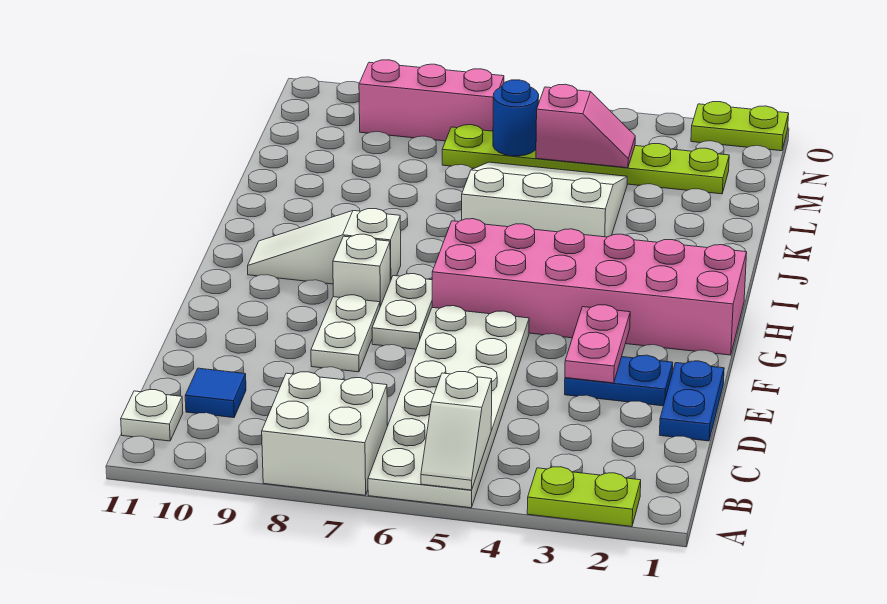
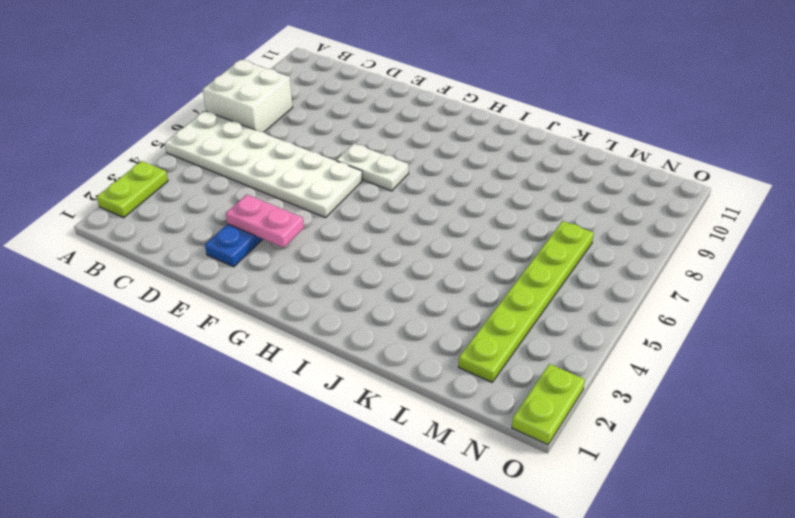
none -> white 1x1 plate [121,390,183,441]
none -> blue 1x1 tile [185,368,246,418]
none -> blue 1x2 plate [659,361,724,441]

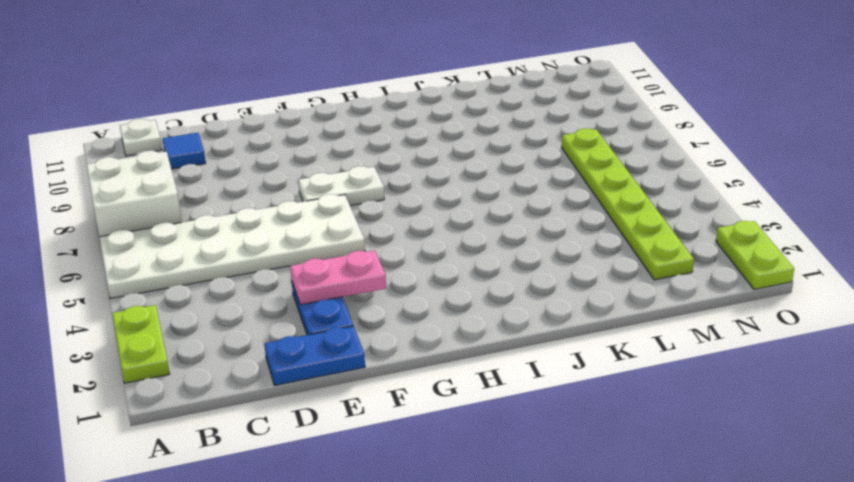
none -> white 1x2 plate [311,295,380,372]
none -> pink 2x6 brick [432,219,747,355]
none -> white 1x1 brick [333,234,390,306]

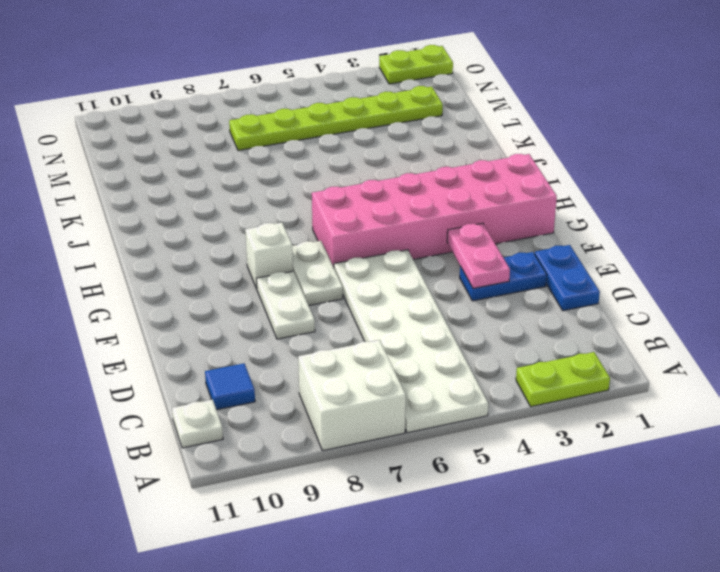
none -> white 1x3 slope [248,209,401,284]
none -> white 3x3 slope [462,162,627,237]
none -> pink 1x3 brick [359,60,504,141]

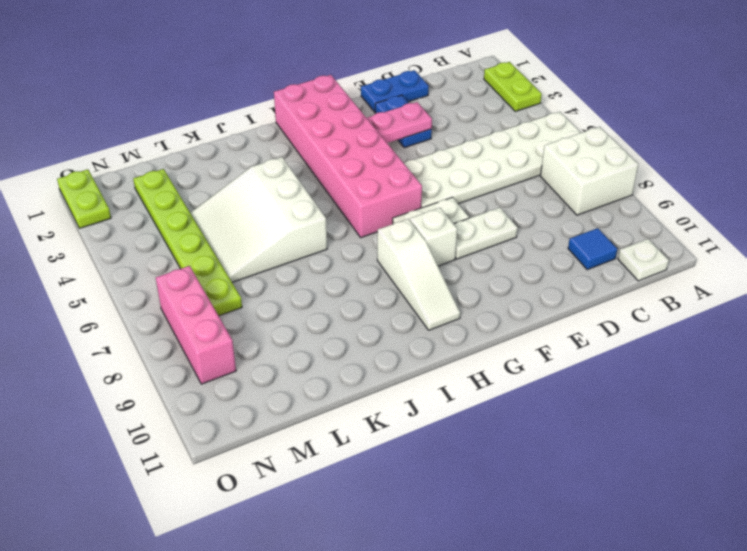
none -> white 1x2 slope [421,372,492,490]
none -> pink 1x2 slope [536,84,635,168]
none -> blue 1x1 round brick [493,80,539,156]

